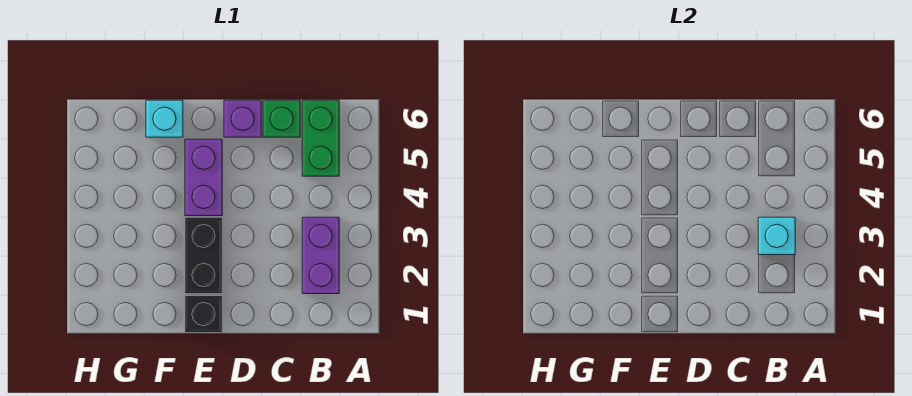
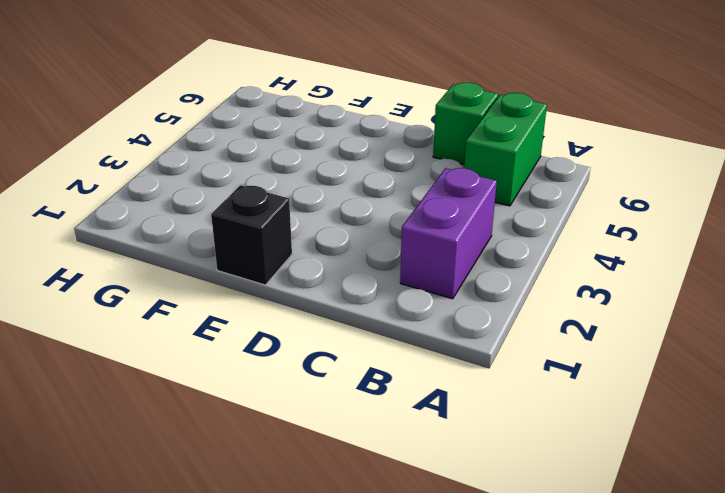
none -> purple 1x1 brick [224,100,261,137]
none -> black 1x2 brick [185,217,222,294]

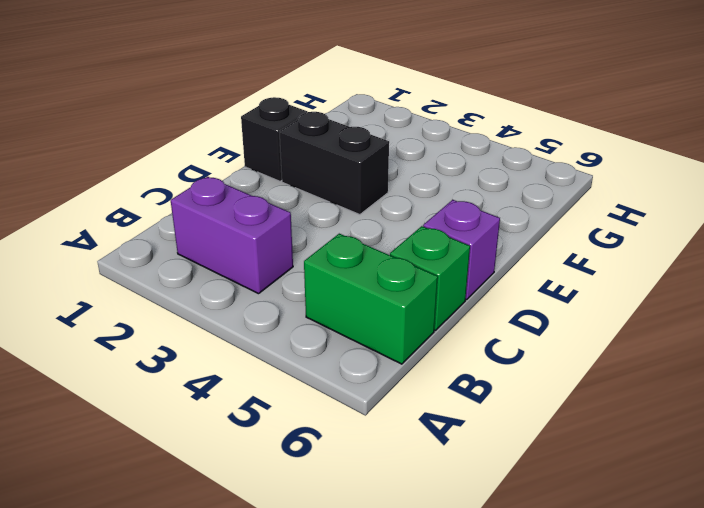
none -> purple 1x2 brick [185,139,222,216]
none -> cyan 1x1 brick [146,100,183,137]

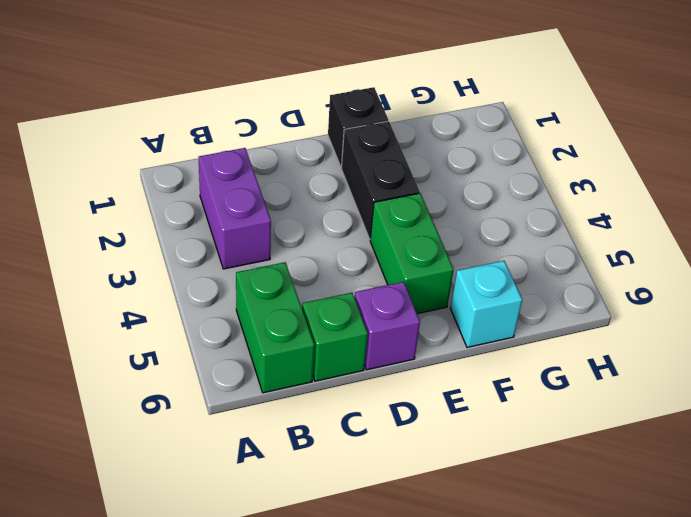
green 1x2 brick [370,193,454,314] -> purple 1x2 brick [185,139,222,216]
none -> cyan 1x1 brick [758,217,795,255]

